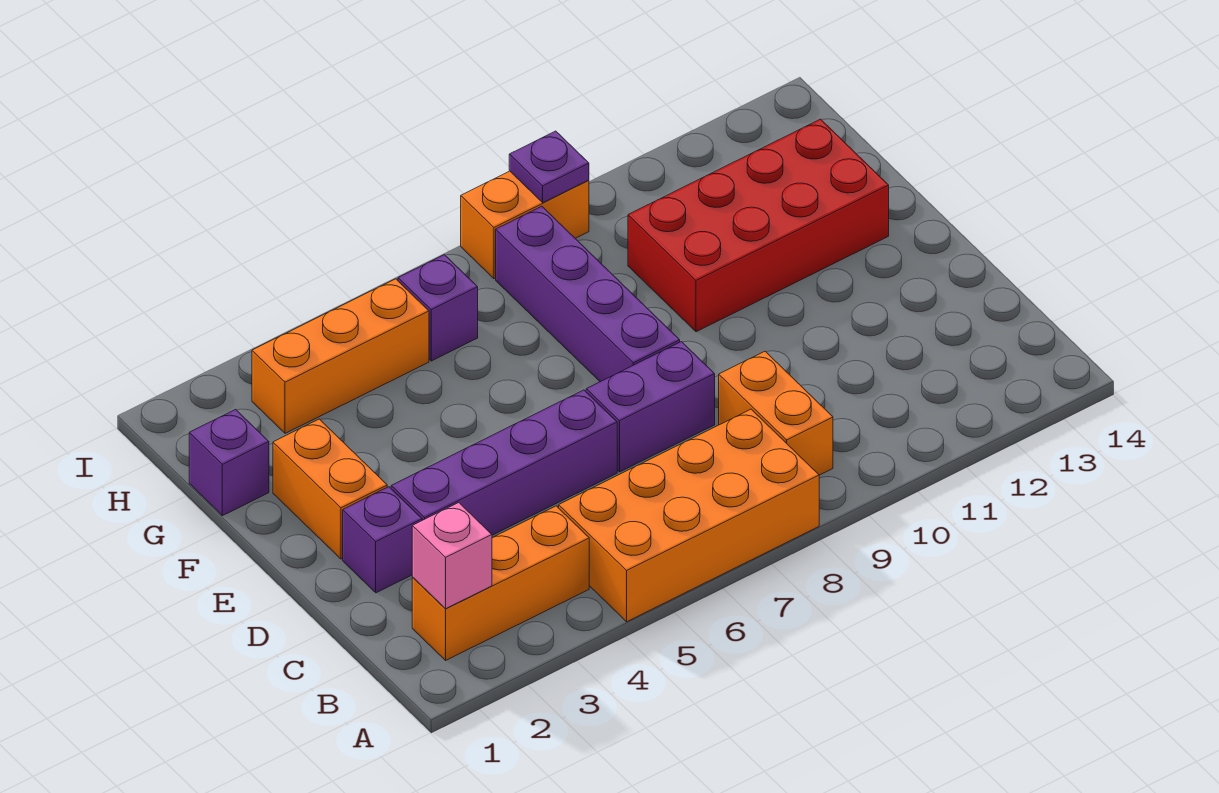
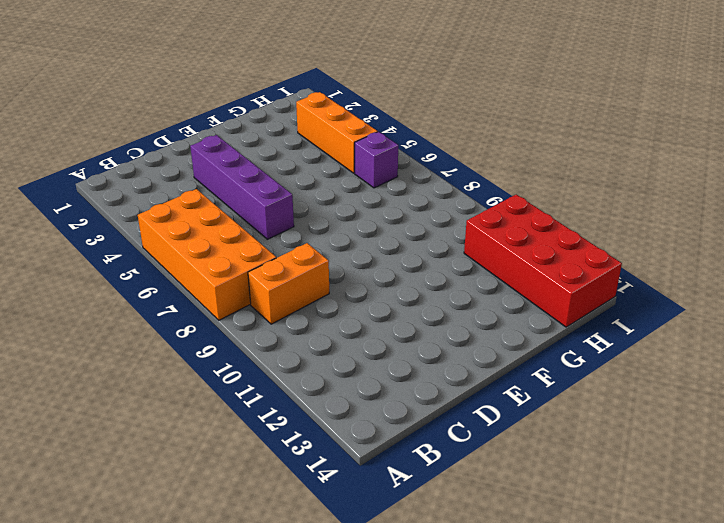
red 2x4 brick [464,194,622,327] -> red 2x4 brick moved to [628,119,889,332]
none -> orange 1x3 brick [412,506,589,660]
none -> purple 1x1 brick [343,487,422,593]
none -> purple 1x2 brick [586,342,715,472]

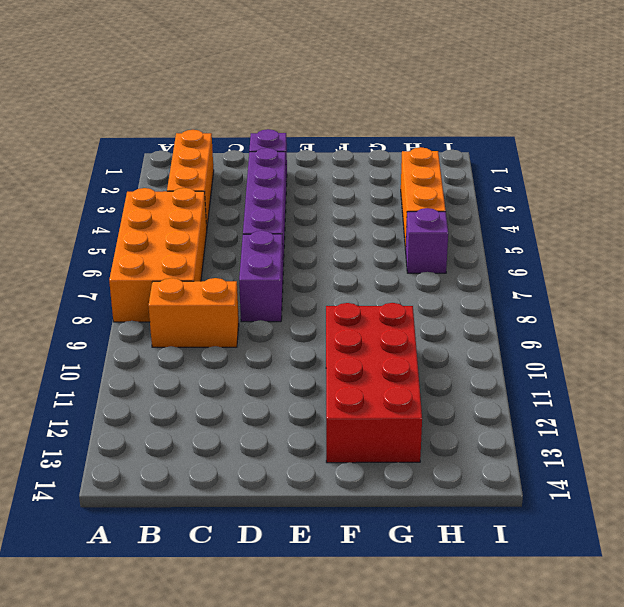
none -> orange 1x2 brick [273,419,387,559]
none -> purple 1x4 brick [496,206,680,382]
none -> purple 1x1 brick [189,409,269,516]

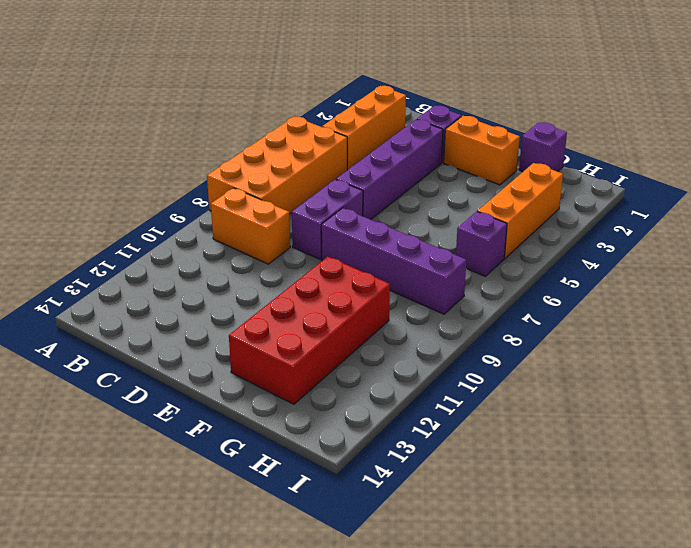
none -> orange 1x2 brick [461,171,589,279]
none -> pink 1x1 brick [412,503,492,609]
none -> purple 1x1 plate [509,131,589,203]

